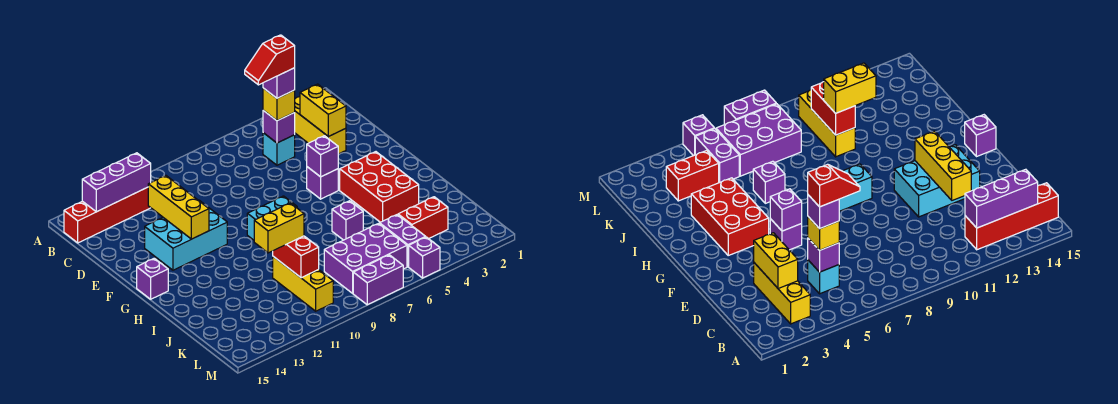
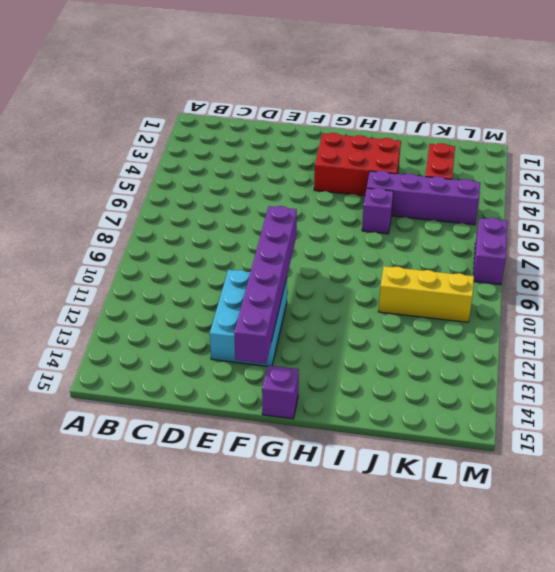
purple 1x6 brick [234,206,297,364] -> yellow 1x3 brick [148,176,209,239]
purple 1x4 brick [367,171,480,225] -> purple 1x2 brick [380,215,425,267]
none -> yellow 1x3 brick [294,97,346,154]
none -> red 1x4 brick [64,187,150,243]
none -> cyan 1x1 brick [263,133,295,165]

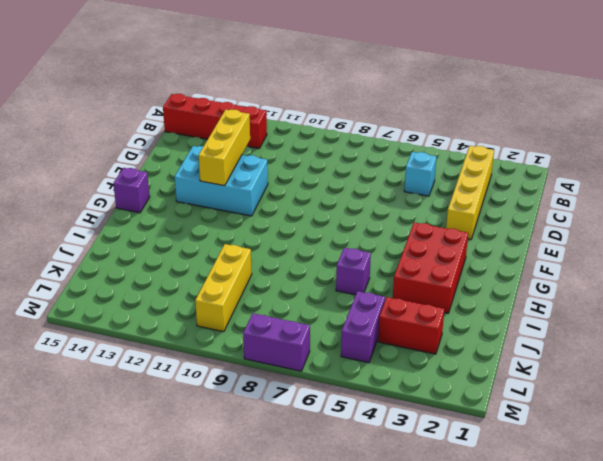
yellow 1x4 brick [446,146,494,239] -> yellow 1x3 brick [294,97,346,154]
none -> purple 1x1 brick [307,167,338,199]
none -> cyan 1x2 brick [247,196,297,240]
none -> purple 2x3 brick [324,223,407,293]

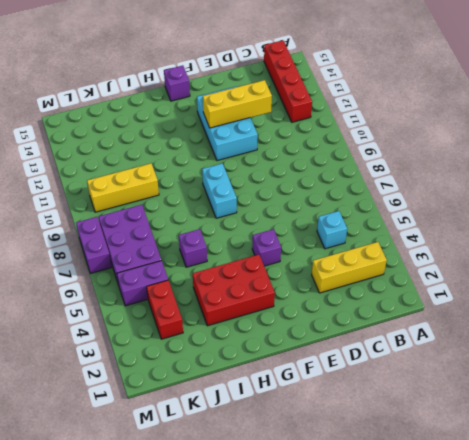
none -> purple 1x1 brick [409,237,440,278]
none -> purple 1x3 brick [82,153,151,212]
none -> yellow 1x2 brick [300,84,346,137]

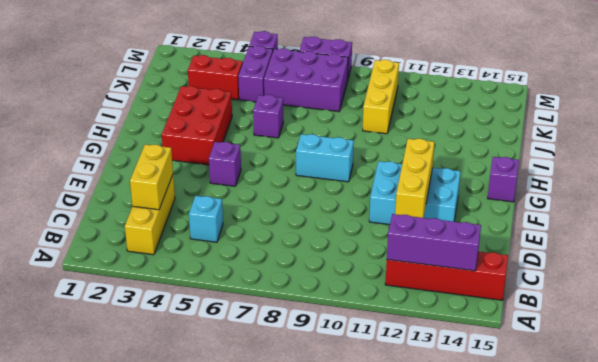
none -> purple 1x1 brick [263,111,295,143]
none -> purple 1x1 brick [307,136,338,177]
none -> red 1x2 brick [273,236,319,278]

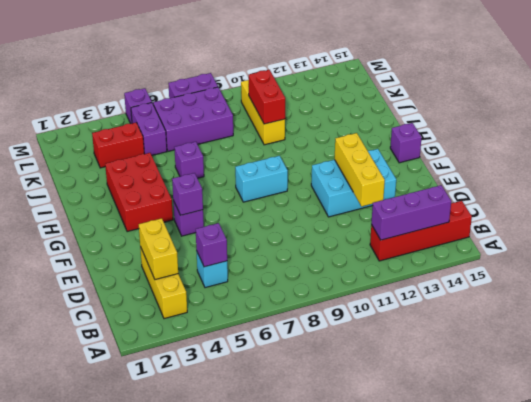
none -> yellow 1x1 brick [263,88,295,121]
none -> yellow 1x2 brick [254,203,304,253]
none -> purple 1x1 brick [263,68,295,98]

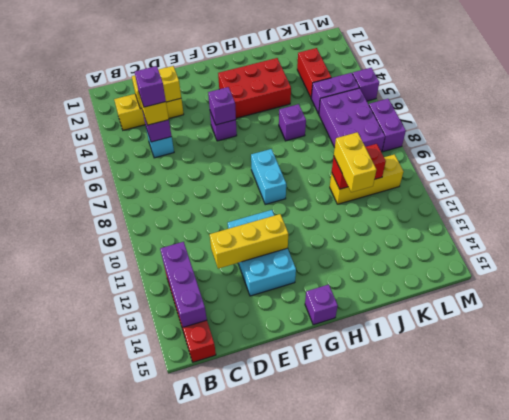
none -> red 1x2 slope [245,35,295,85]

